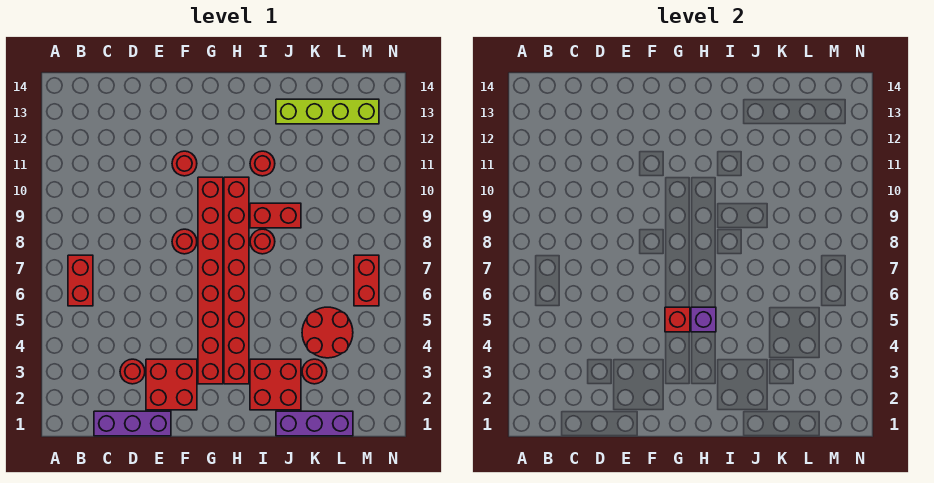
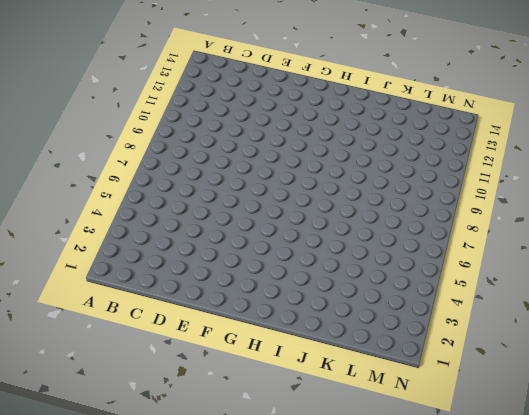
none -> red 1x2 brick [68,255,93,306]
none -> purple 1x3 brick [94,411,171,436]
none -> red 1x1 round brick [120,359,145,384]

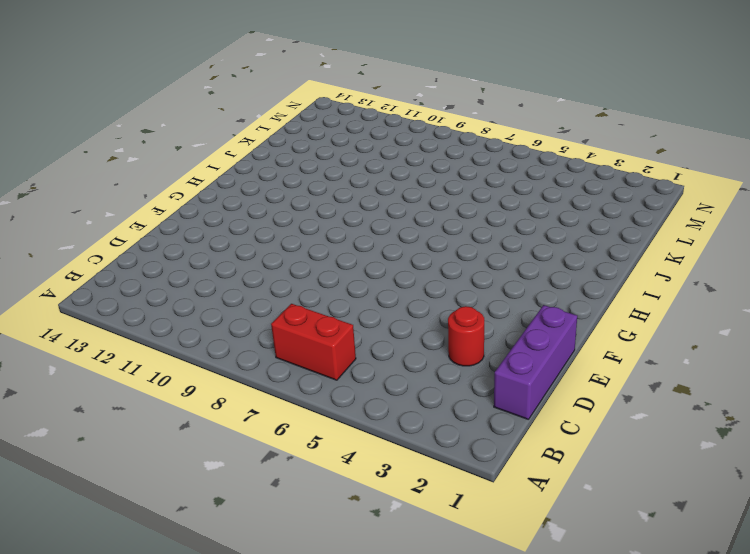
none -> red 2x2 brick [146,359,197,410]
none -> red 1x1 round brick [172,229,197,254]
none -> red 1x1 round brick [172,151,197,176]

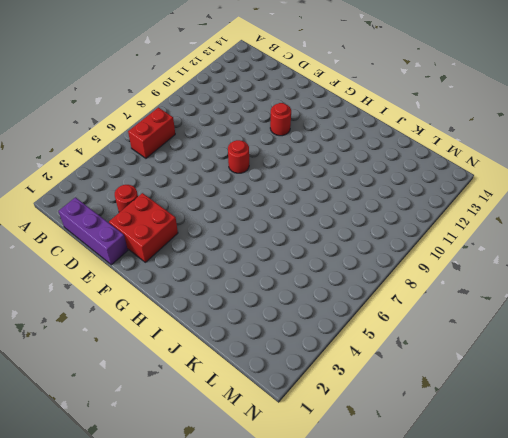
none -> red 1x8 brick [198,177,223,384]
none -> red 1x8 brick [224,177,249,384]
none -> red 2x2 brick [250,359,301,410]

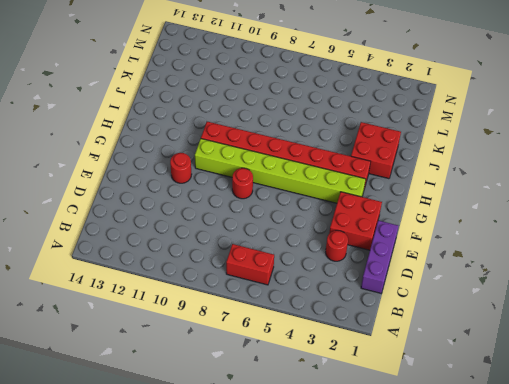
lime 1x8 brick [195,139,366,203] -> red 1x8 brick [198,177,223,384]
none -> red 1x1 round brick [250,229,275,254]
none -> red 1x2 brick [250,203,301,228]
none -> red 1x1 round brick [250,151,275,176]

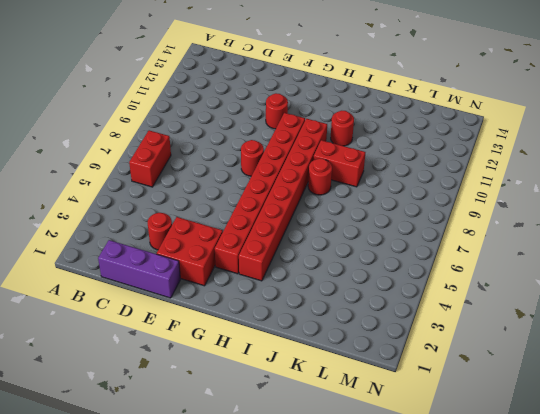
none -> red 2x2 brick [250,359,301,410]
none -> purple 1x3 brick [276,411,353,436]
none -> lime 1x4 brick [276,99,379,124]

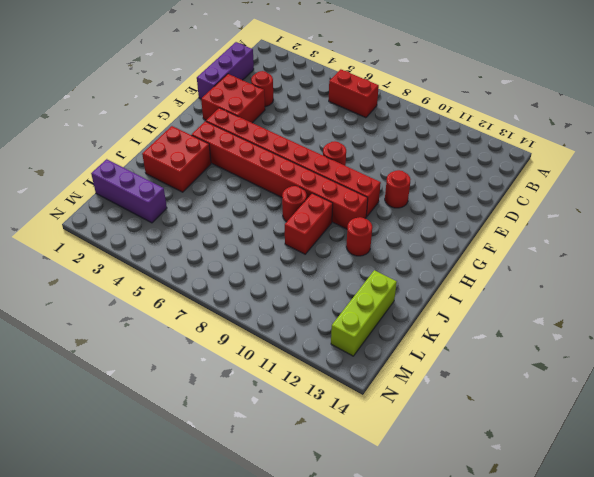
lime 1x3 brick [331,270,397,356] -> lime 1x4 brick [276,99,379,124]
purple 1x3 brick [91,159,167,223] -> purple 1x3 brick turned to [276,411,353,436]
none -> red 1x1 round brick [302,359,327,384]
none -> red 2x2 round brick [302,307,353,358]
none -> red 1x2 brick [354,255,379,306]

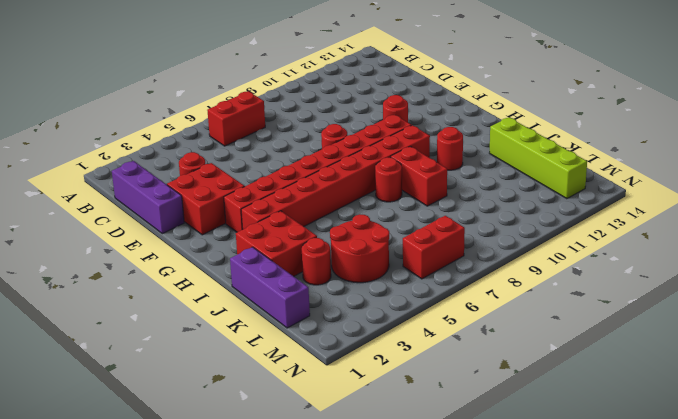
none -> red 1x1 brick [665,307,690,332]
none -> purple 1x1 brick [691,307,716,332]

